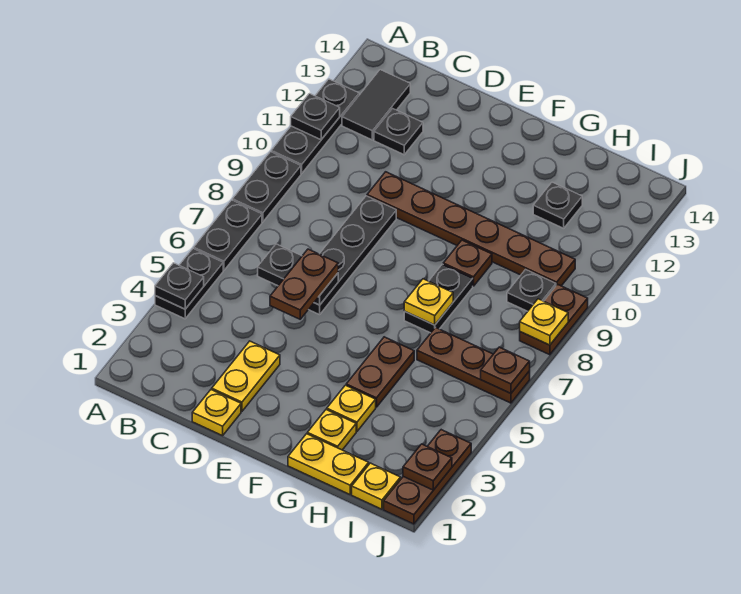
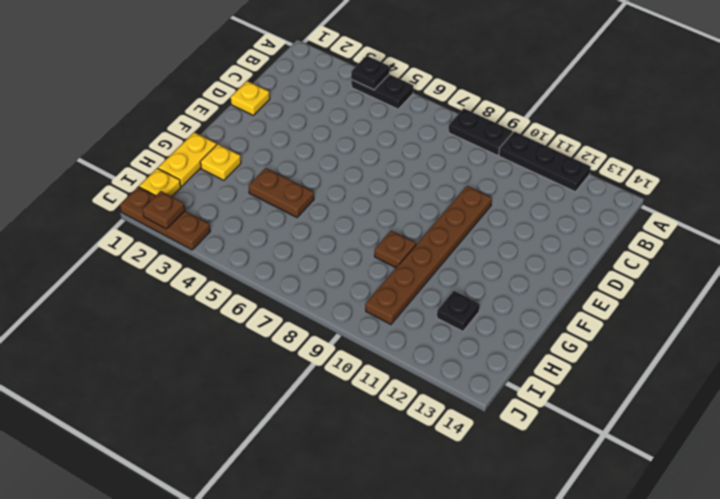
none -> black 1x2 plate [194,200,262,270]
none -> black 1x2 tile [342,70,410,140]
none -> black 1x1 plate [374,109,423,155]
none -> yellow 1x2 plate [212,341,280,411]

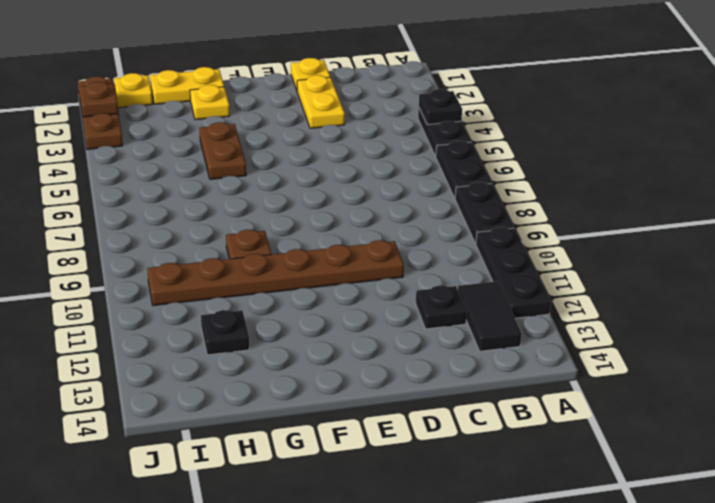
none -> black 1x4 plate [309,196,396,315]
none -> yellow 1x1 plate [327,385,376,431]
none -> black 1x2 plate [404,264,473,333]
none -> brown 1x3 plate [417,328,530,403]

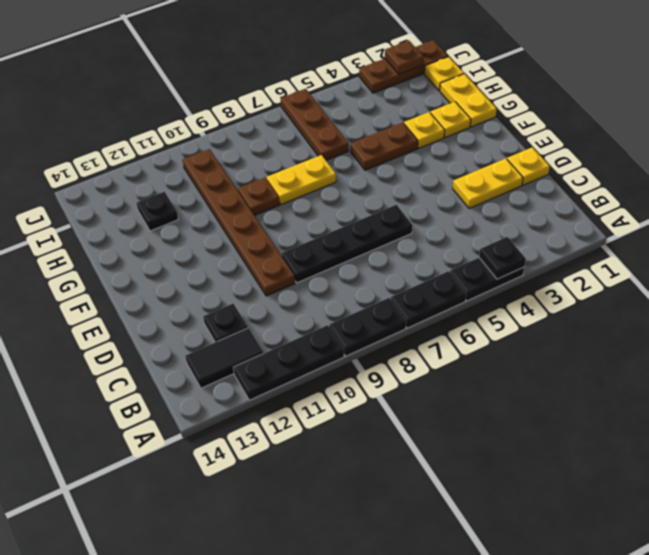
yellow 1x2 plate [267,155,336,205] -> black 1x2 plate [404,264,473,333]
none -> black 1x1 plate [507,270,556,311]
none -> brown 1x2 plate [520,284,588,355]
none -> black 1x1 plate [291,94,340,140]
none -> black 1x2 plate [258,244,338,305]

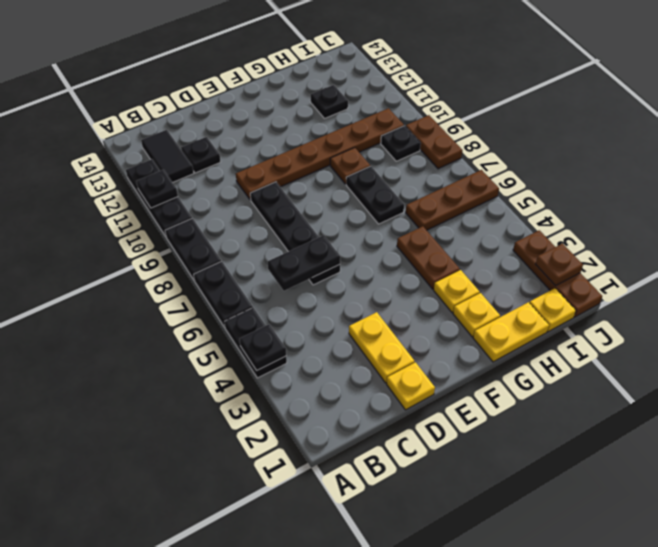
none -> yellow 1x1 plate [404,279,453,325]
none -> brown 1x1 plate [481,347,530,393]
none -> yellow 1x1 plate [520,299,568,345]
none -> brown 1x2 plate [270,249,338,319]

